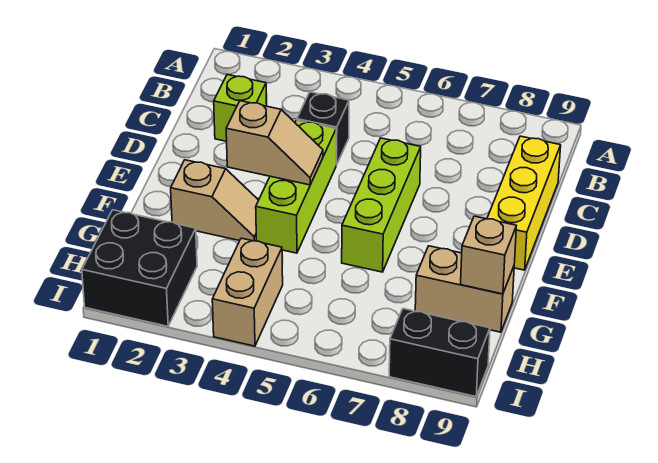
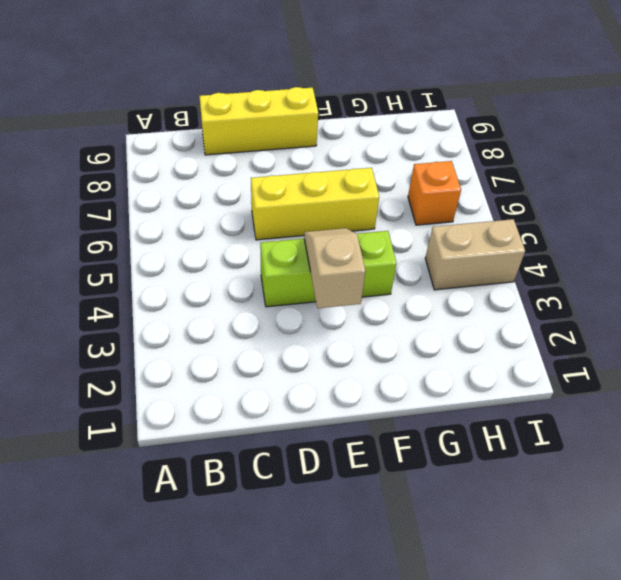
yellow 1x3 brick [251,168,379,240] -> lime 1x3 brick [342,138,421,272]
orange 1x1 brick [408,161,461,225] -> none
none -> lime 1x1 brick [214,74,267,141]
none -> black 1x1 brick [297,92,349,165]
none -> tan 1x2 slope [171,160,259,241]

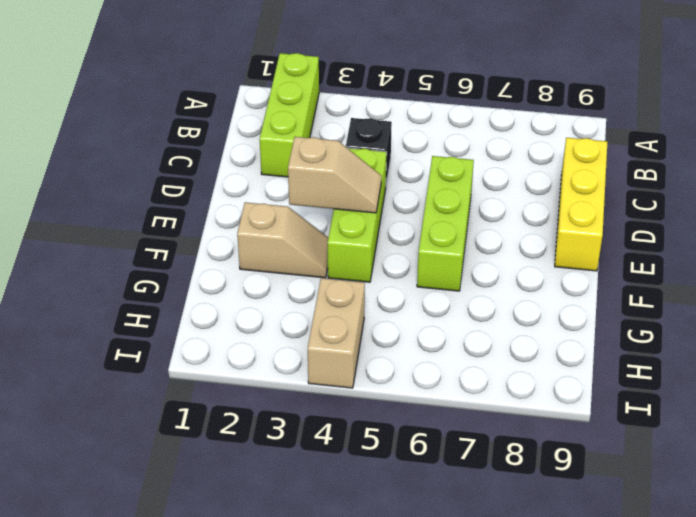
lime 1x3 brick [260,53,319,177] -> lime 1x1 brick [214,74,267,141]
none -> tan 1x2 brick [415,246,514,332]
none -> black 2x2 brick [82,210,197,326]
none -> black 1x2 brick [389,309,490,397]

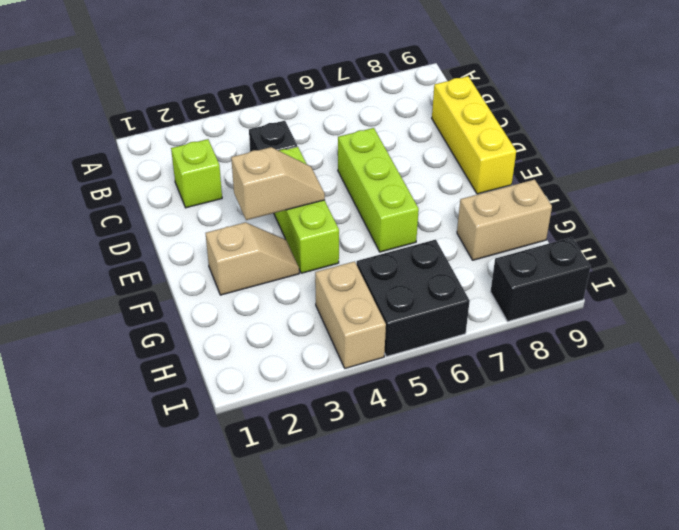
black 2x2 brick [357,240,470,357] -> black 2x2 brick moved to [82,210,197,326]
none -> tan 1x1 brick [461,216,516,294]

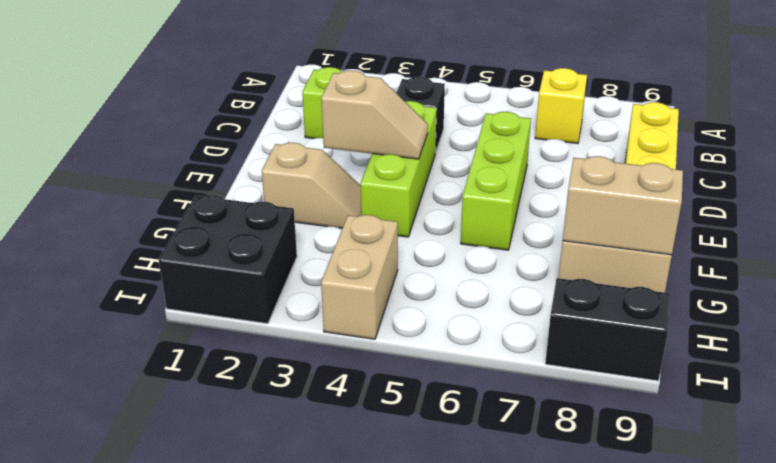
yellow 1x1 brick [535,68,587,143] -> none
tan 1x2 brick [563,156,683,255] -> tan 1x1 brick [461,216,516,294]

